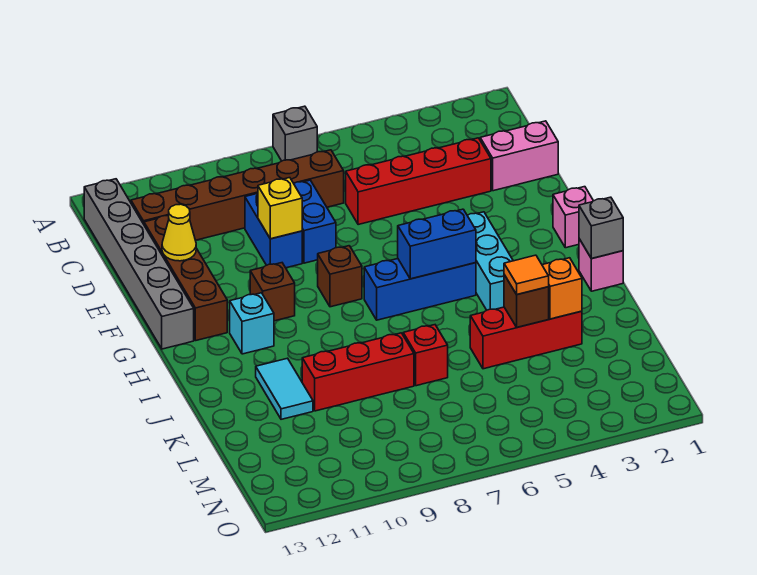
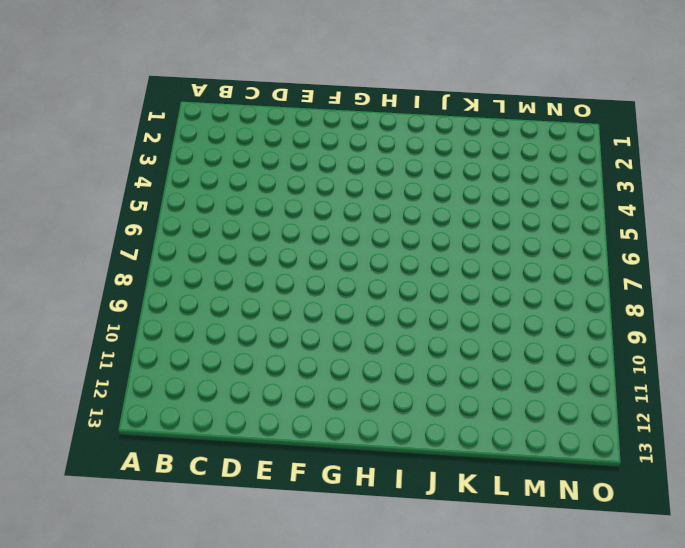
none -> grey 1x1 brick [273,106,317,161]
none -> grey 1x6 brick [84,179,194,349]
none -> brown 1x6 brick [131,150,344,240]

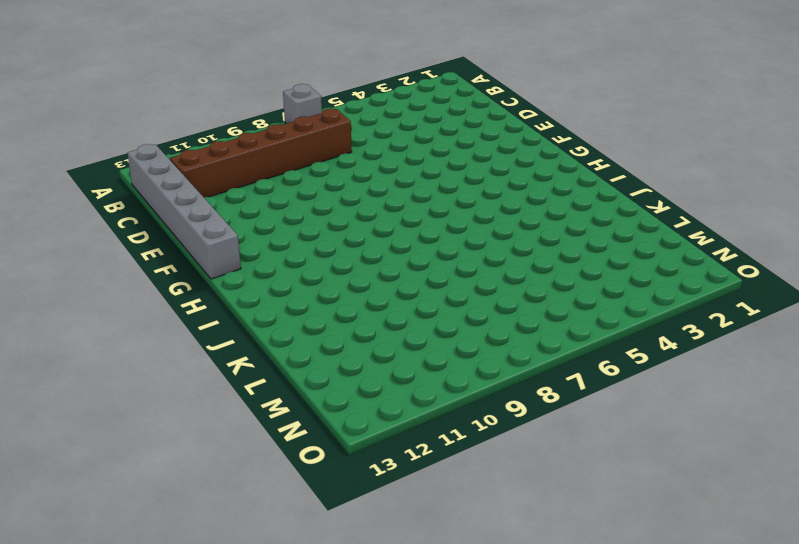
none -> pink 1x2 brick [480,121,558,191]
none -> red 1x4 brick [346,138,491,225]
none -> blue 1x2 brick [294,180,336,263]

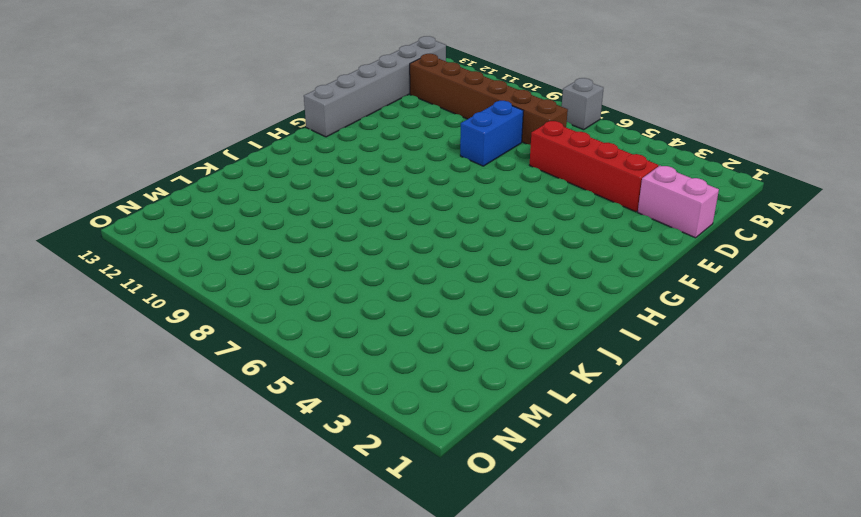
none -> blue 1x2 brick [245,193,302,268]
none -> brown 1x4 brick [144,216,227,341]
none -> pink 1x1 brick [553,187,593,248]

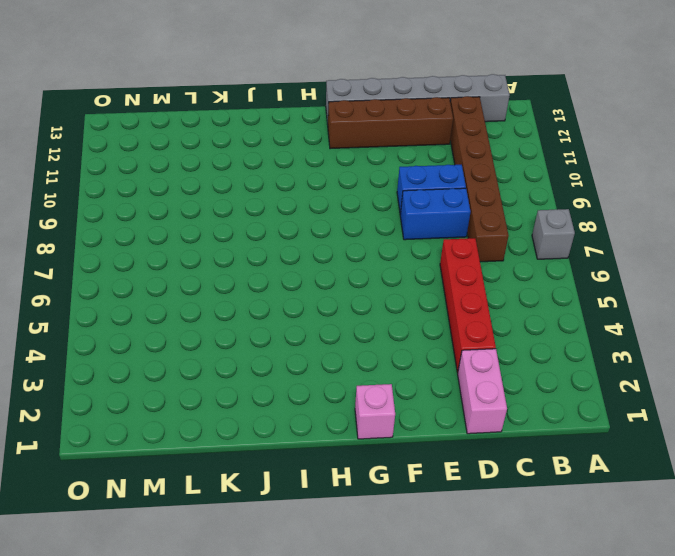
none -> cyan 1x3 brick [467,212,513,310]
none -> brown 1x1 brick [318,246,362,307]
none -> brown 1x1 brick [250,263,295,321]

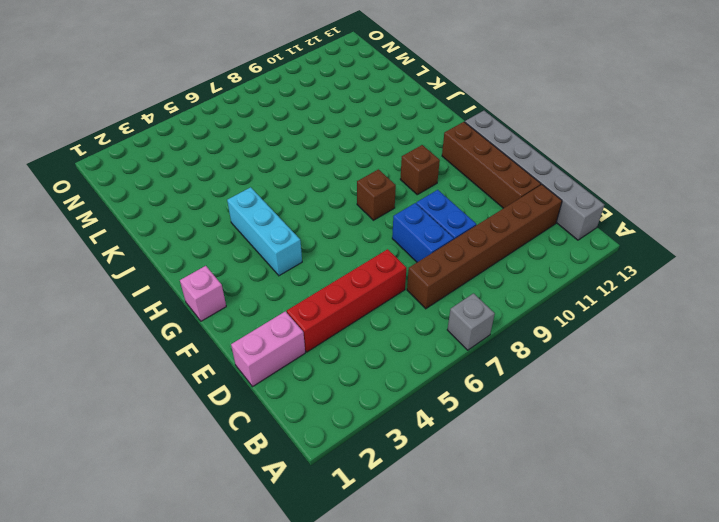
none -> blue 1x3 brick [364,259,476,320]
none -> cyan 1x1 brick [230,293,274,354]
none -> pink 1x1 brick [579,239,623,291]

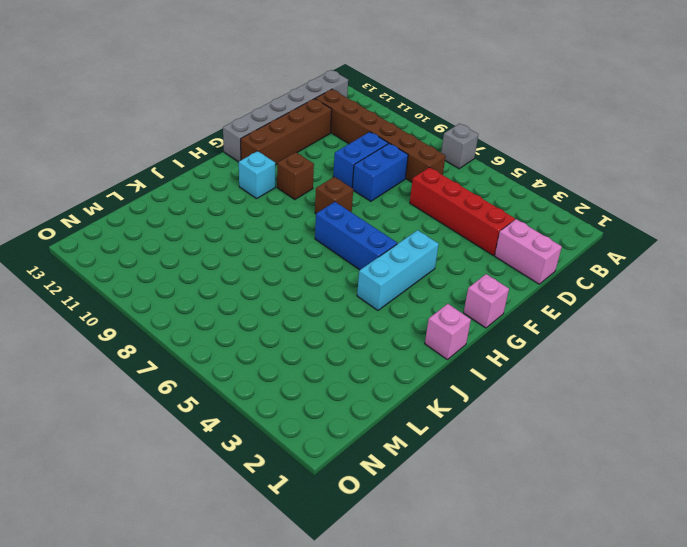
none -> cyan 1x2 tile [256,358,313,419]
none -> red 1x3 brick [470,307,582,369]
none -> red 1x1 brick [403,325,448,386]

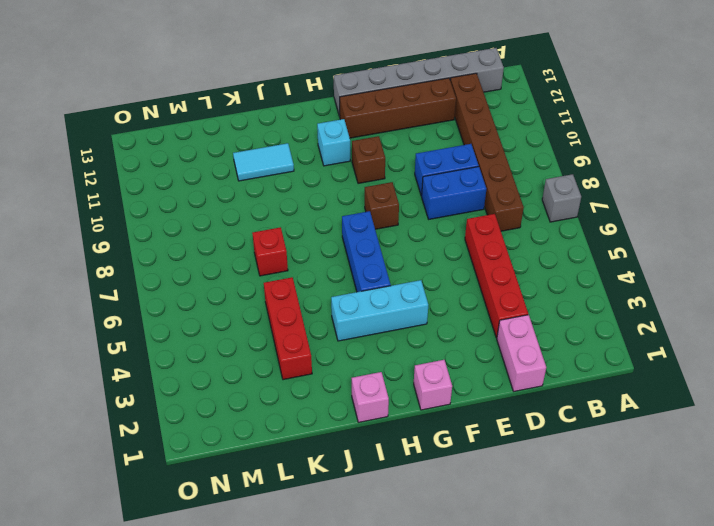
none -> red 1x3 brick [302,333,414,411]
none -> yellow 1x1 brick [258,178,302,239]
none -> yellow 1x1 cone [162,204,196,261]

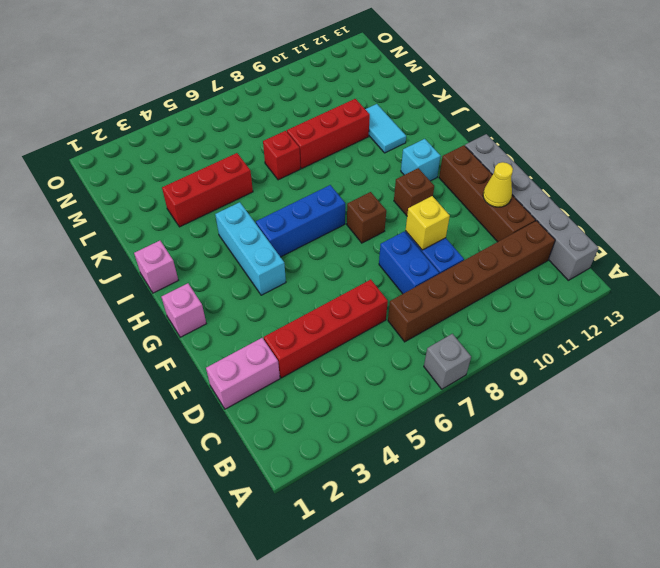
none -> blue 1x2 brick [398,209,476,279]
none -> grey 1x1 brick [579,197,623,259]
none -> orange 1x1 brick [542,258,582,319]

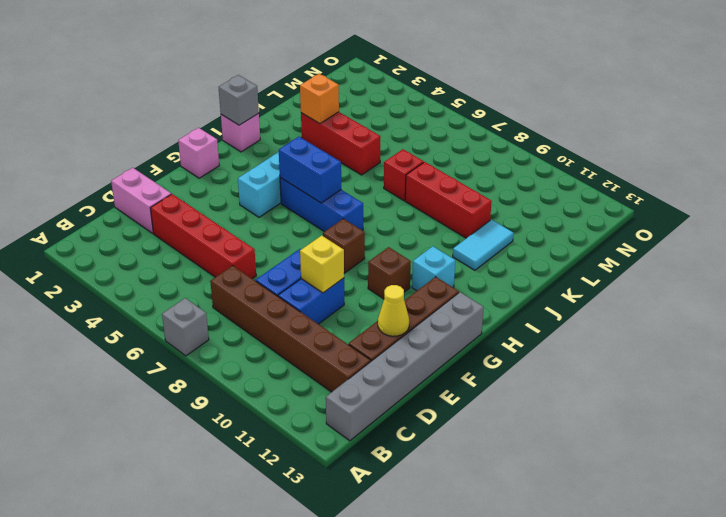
none -> brown 1x1 brick [504,275,549,327]
none -> orange 1x1 tile [504,255,549,294]

